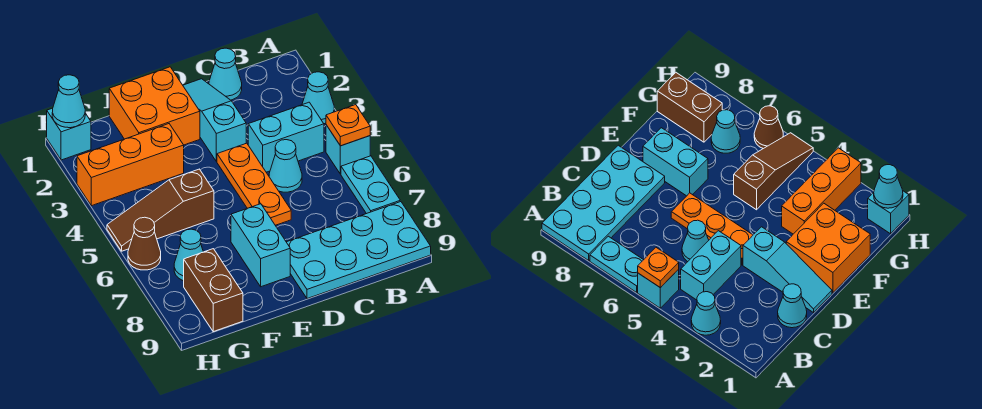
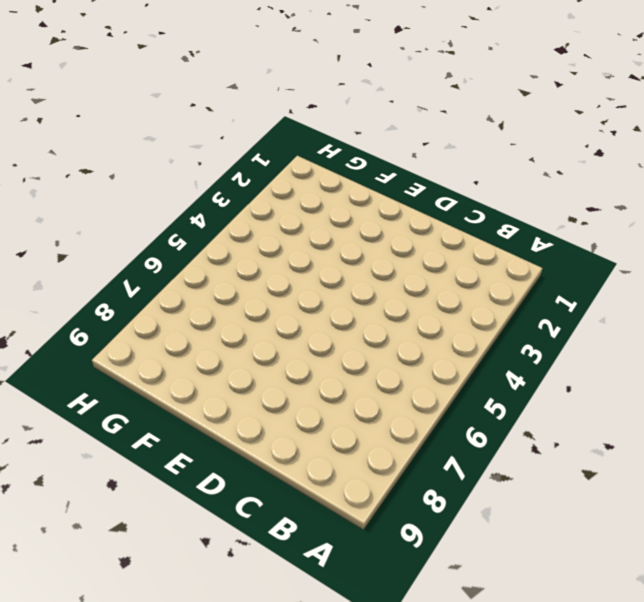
none -> cyan 1x1 cone [302,72,334,124]
none -> cyan 1x1 brick [326,125,370,174]
none -> cyan 1x2 plate [341,156,400,214]

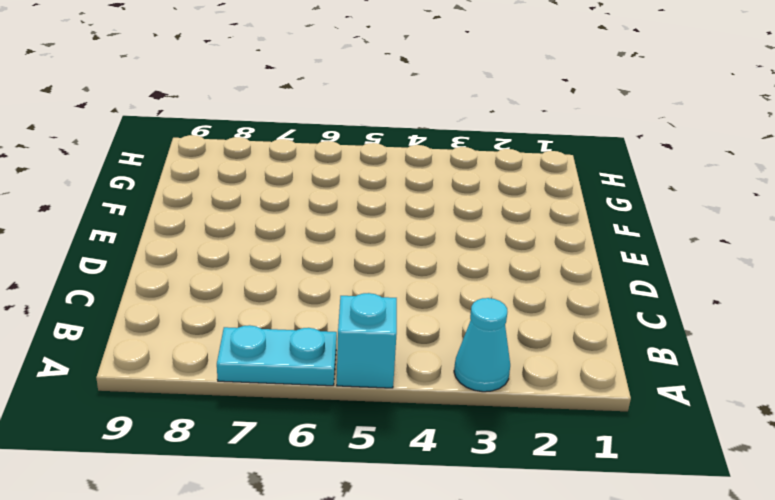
none -> cyan 2x4 plate [287,202,431,299]
none -> cyan 1x2 brick [248,102,324,172]
none -> cyan 1x1 cone [209,48,242,100]

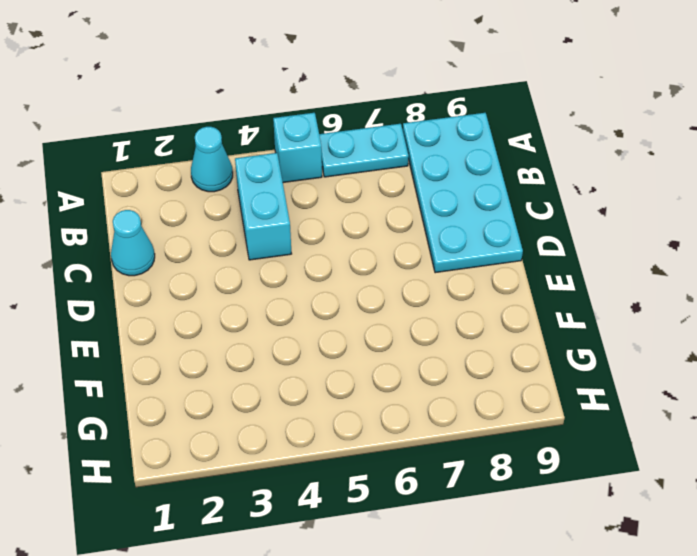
none -> cyan 1x1 cone [269,140,302,192]
none -> cyan 1x3 slope [183,79,246,162]
none -> orange 1x3 plate [217,143,291,225]

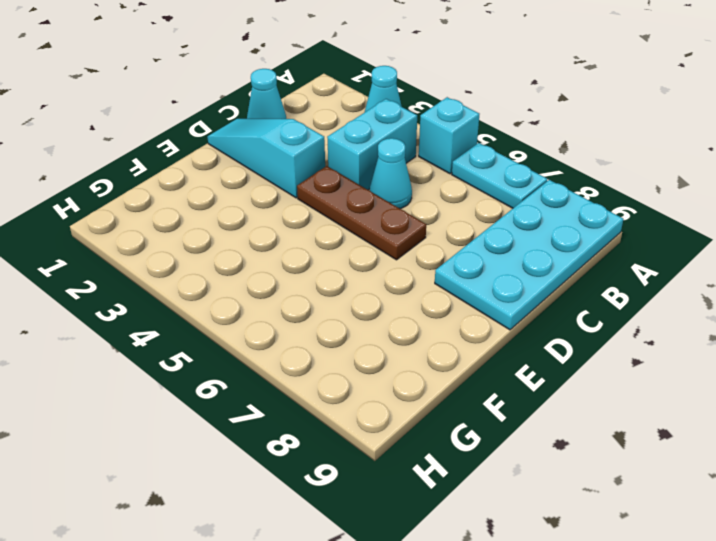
brown 1x3 plate [297,166,426,260] -> orange 1x3 plate [217,143,291,225]
none -> orange 2x2 brick [109,67,200,145]
none -> cyan 1x2 brick [231,204,290,287]
none -> orange 1x3 brick [77,124,184,206]

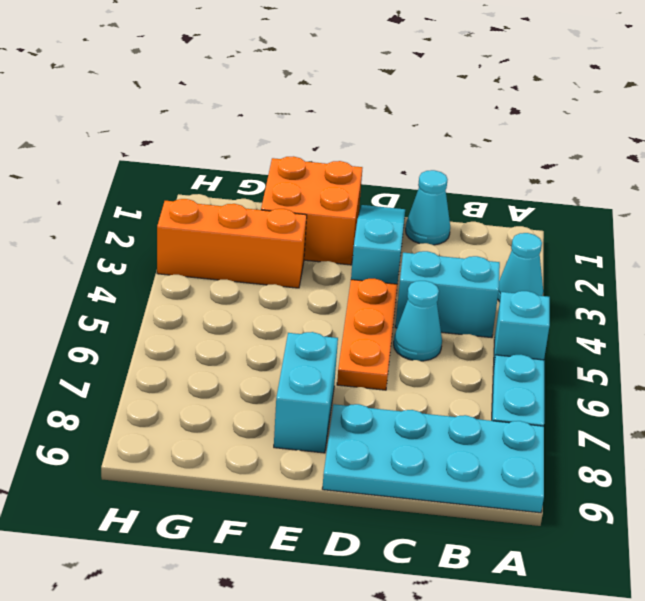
none -> brown 1x3 slope [107,169,214,251]
none -> cyan 1x1 cone [174,229,203,281]
none -> brown 1x2 brick [184,249,243,332]

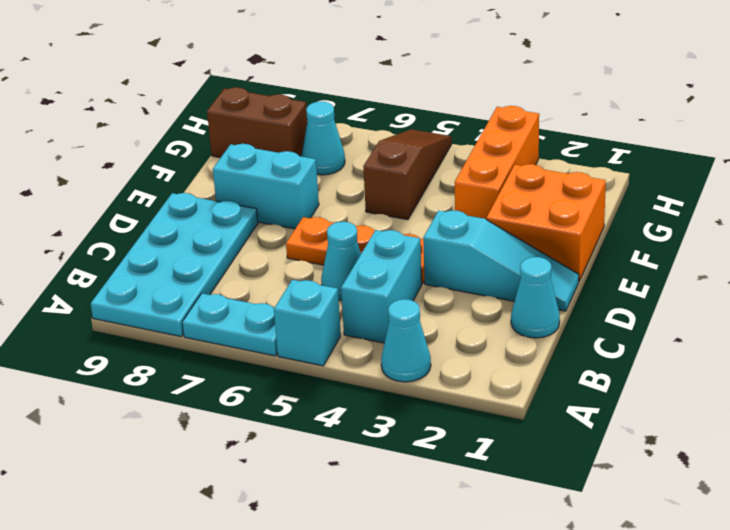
none -> cyan 1x1 brick [47,108,91,160]
none -> brown 1x1 cone [128,217,161,270]
none -> orange 1x1 plate [326,105,370,146]

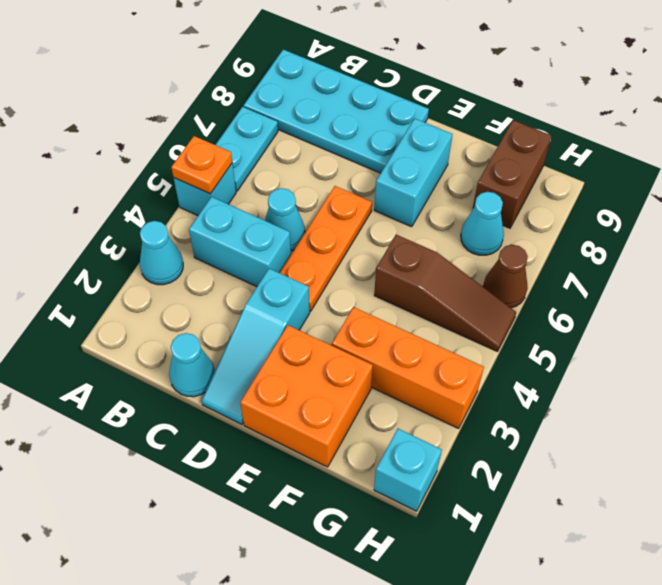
none -> cyan 1x1 cone [52,75,85,128]

